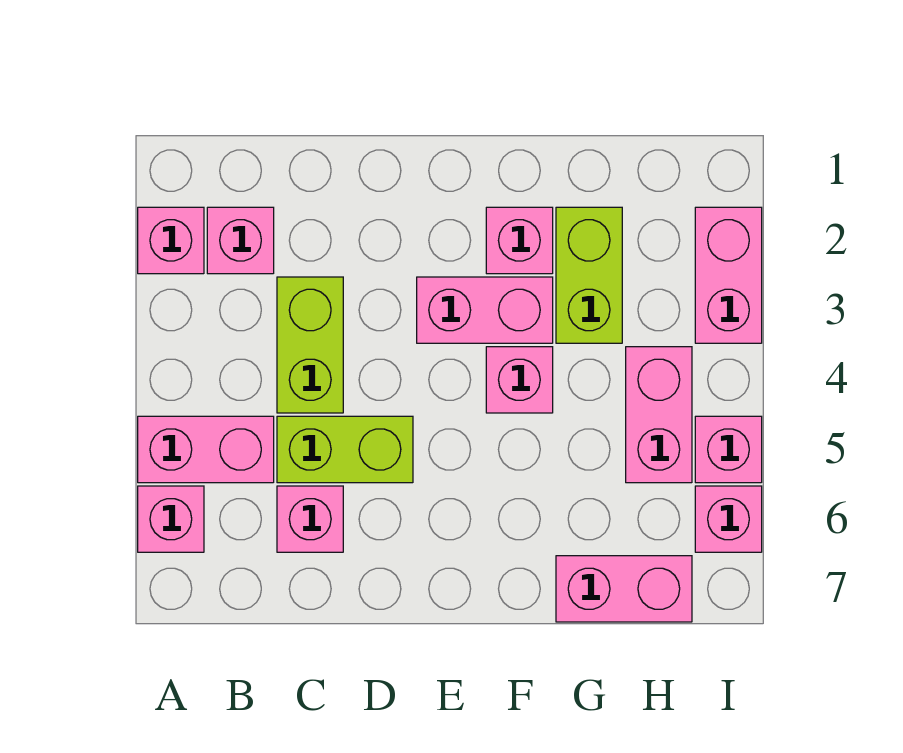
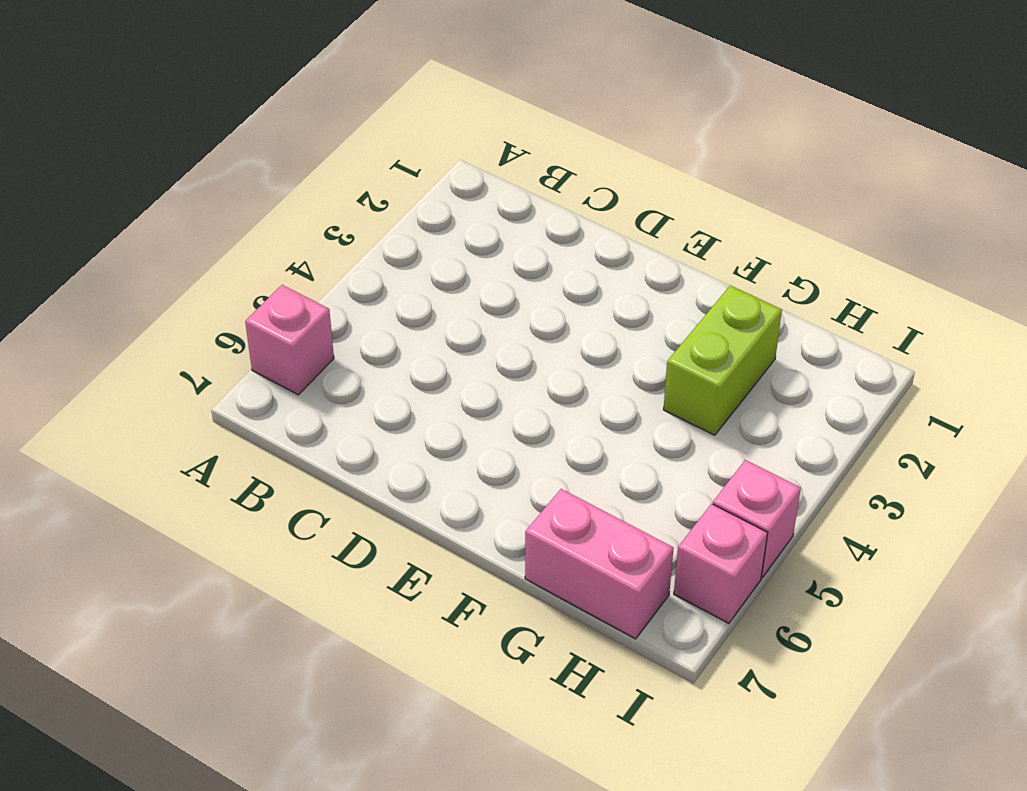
none -> pink 1x1 brick [138,207,204,274]
none -> pink 1x2 brick [138,416,274,483]
none -> pink 1x1 brick [207,207,274,274]

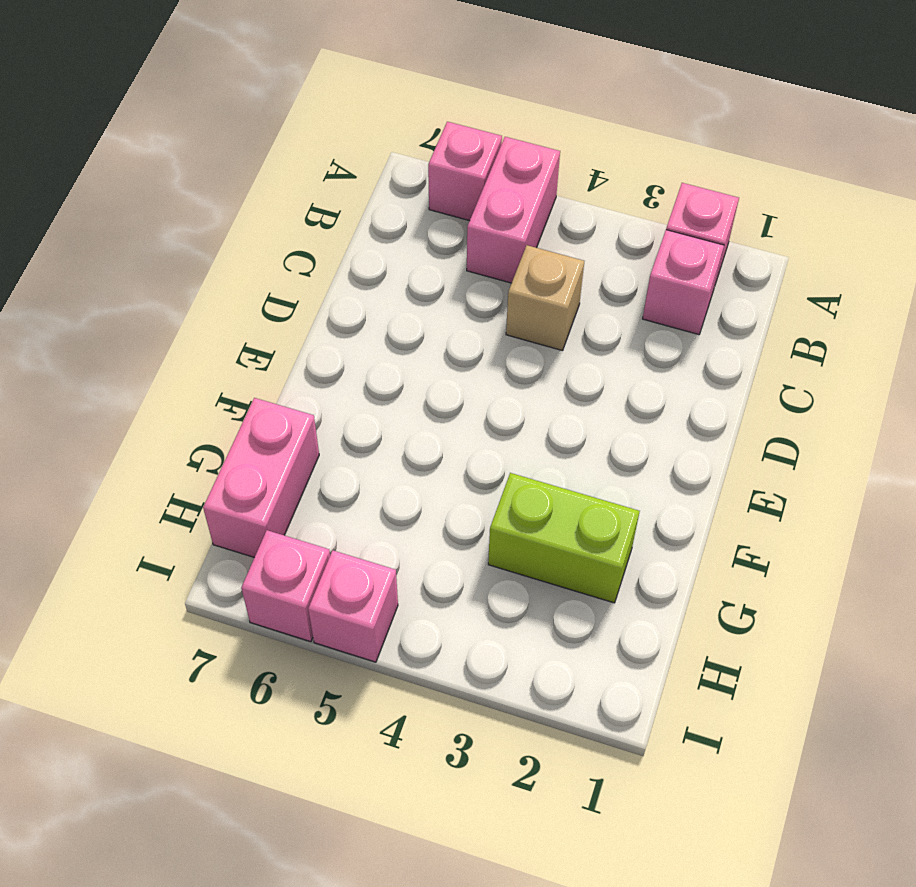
tan 1x1 brick [506,245,584,351] -> lime 1x2 brick [277,277,343,413]
none -> lime 1x2 brick [277,416,413,483]
none -> pink 1x1 brick [277,486,343,552]
none -> pink 1x2 brick [417,277,553,343]

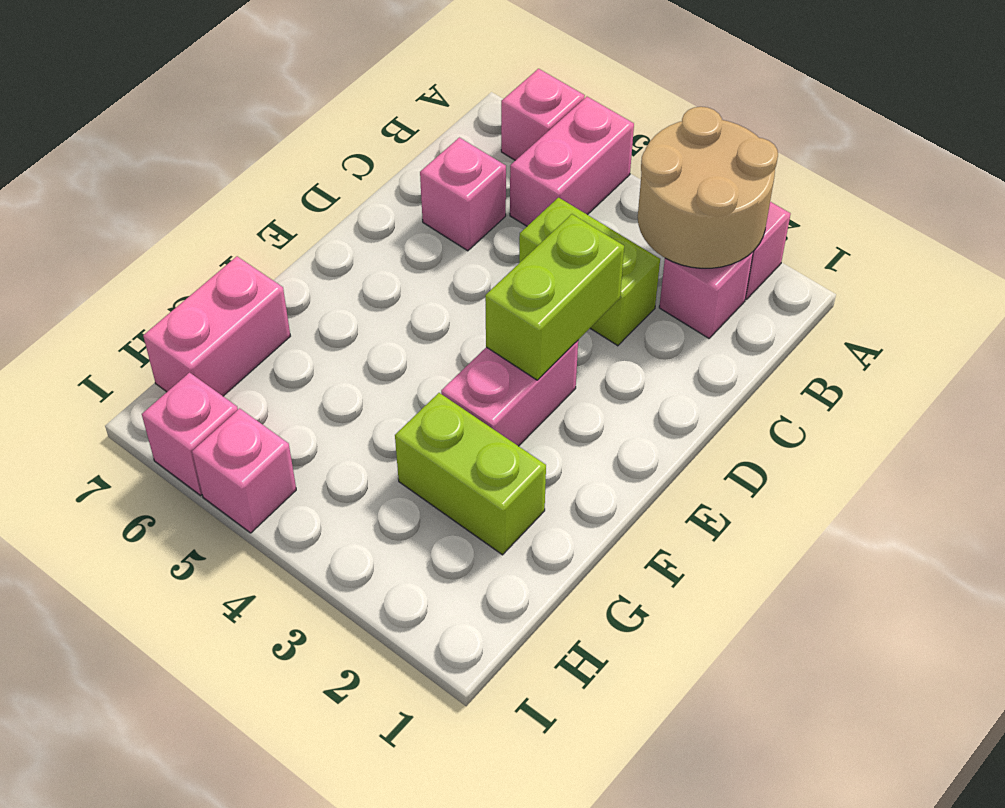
tan 2x2 round brick [638,107,778,268] -> none
lime 1x2 brick [485,214,624,380] -> lime 1x2 brick moved to [277,416,413,483]
none -> pink 1x1 brick [486,207,553,274]
none -> pink 1x1 brick [486,347,553,413]
none -> pink 1x2 brick [626,347,692,483]

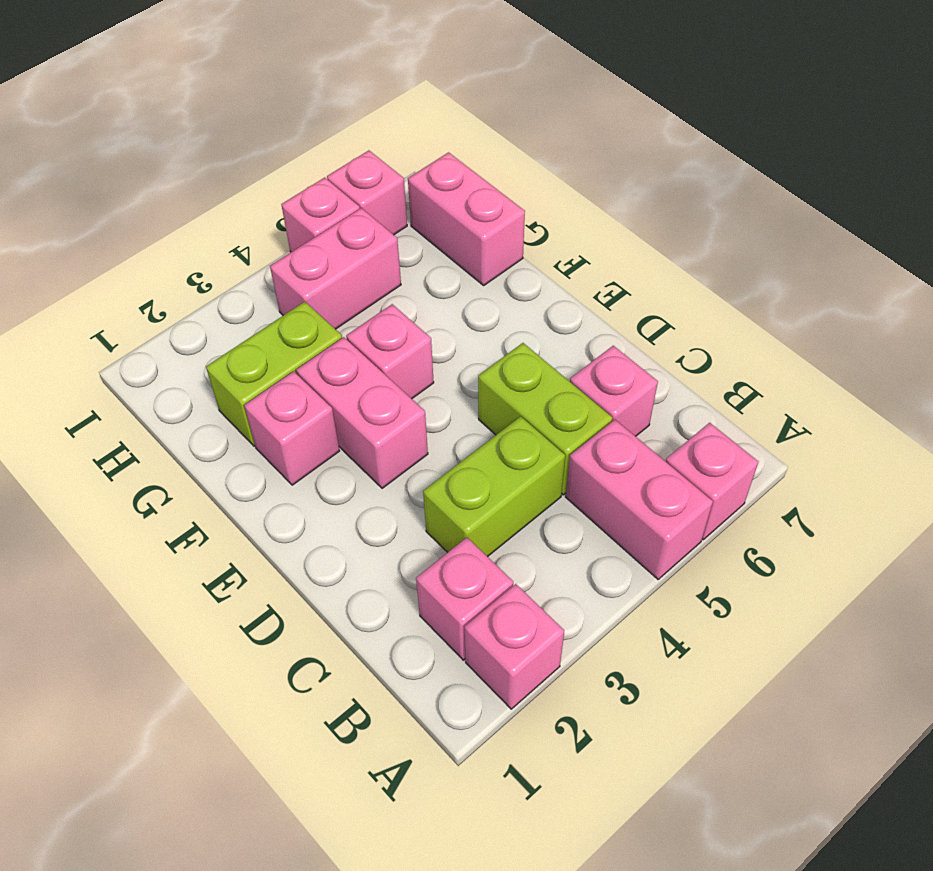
none -> pink 1x2 brick [695,207,762,343]

